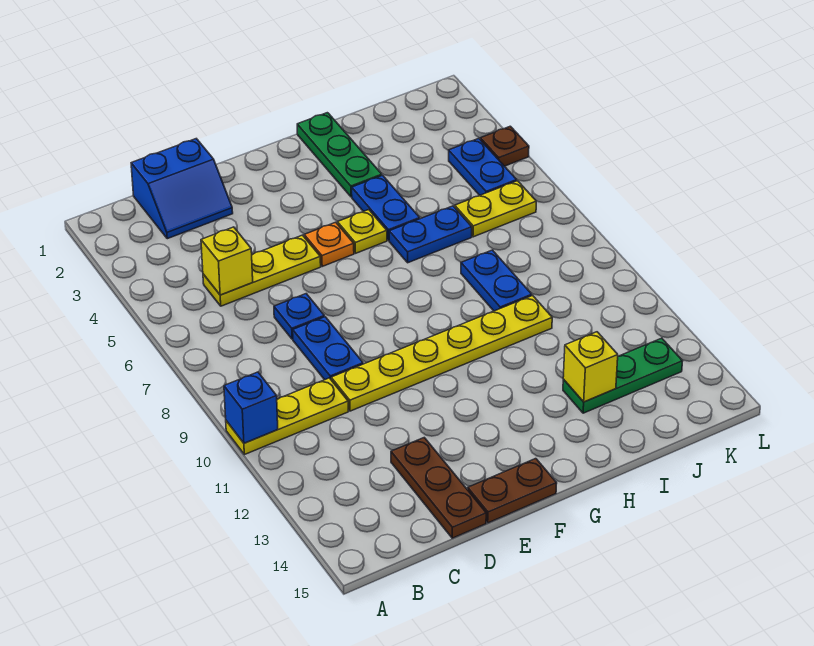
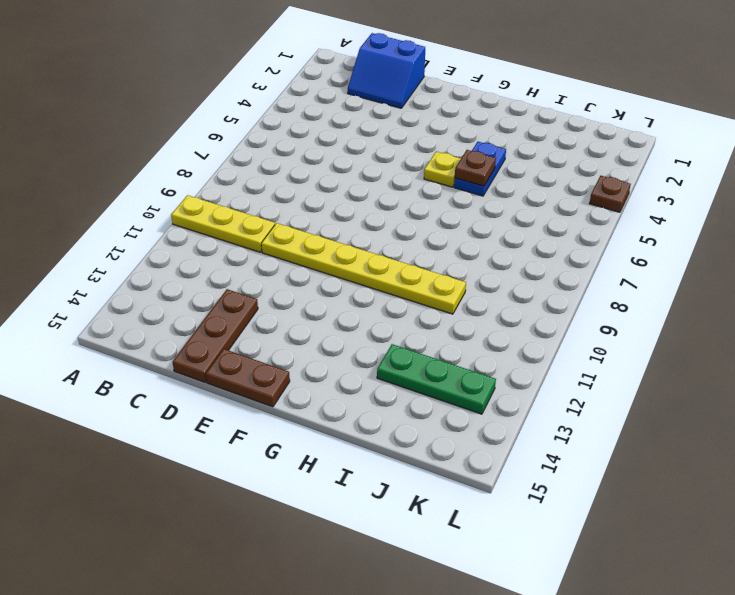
brown 1x1 plate [455,150,496,186] -> none
none -> yellow 1x3 plate [203,235,321,306]
none -> blue 1x1 plate [274,294,324,339]
none -> blue 1x2 plate [293,317,363,380]

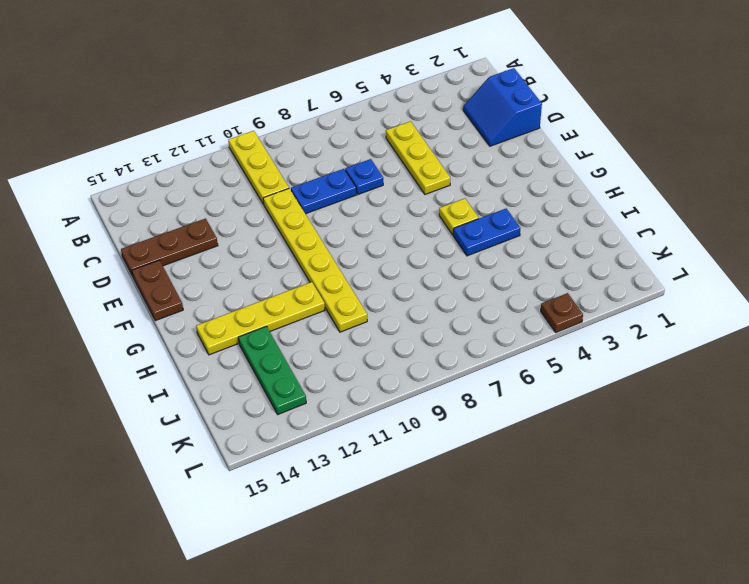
yellow 1x4 plate [196,282,325,355] -> none
none -> orange 1x1 plate [304,222,354,266]
none -> green 1x3 plate [297,113,382,197]
none -> blue 1x2 plate [389,206,472,263]

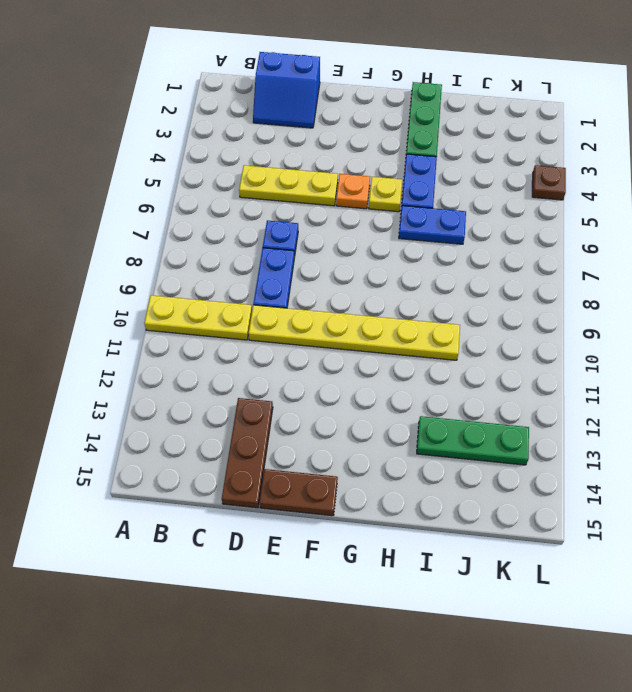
none -> blue 1x2 plate [461,250,532,311]
none -> yellow 1x2 plate [455,181,536,237]
none -> blue 1x2 plate [449,138,517,195]

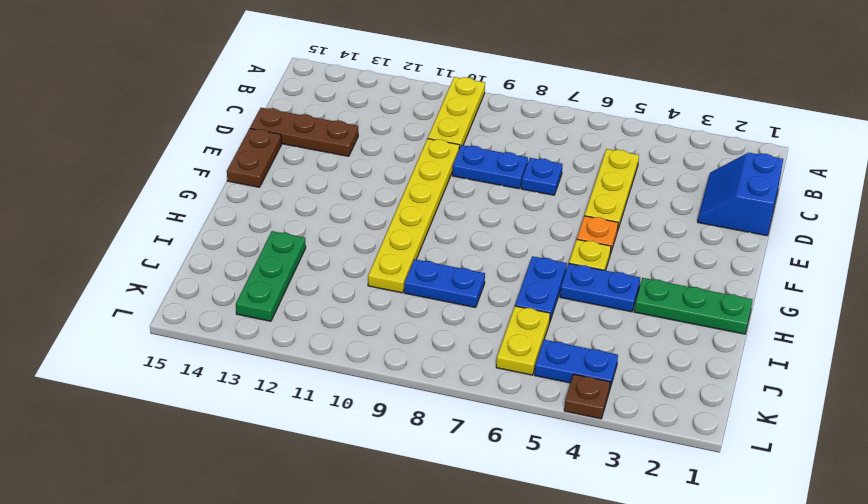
none -> blue 1x1 brick [224,372,278,443]
none -> yellow 1x1 brick [201,227,253,295]
none -> yellow 1x1 brick [563,332,618,402]

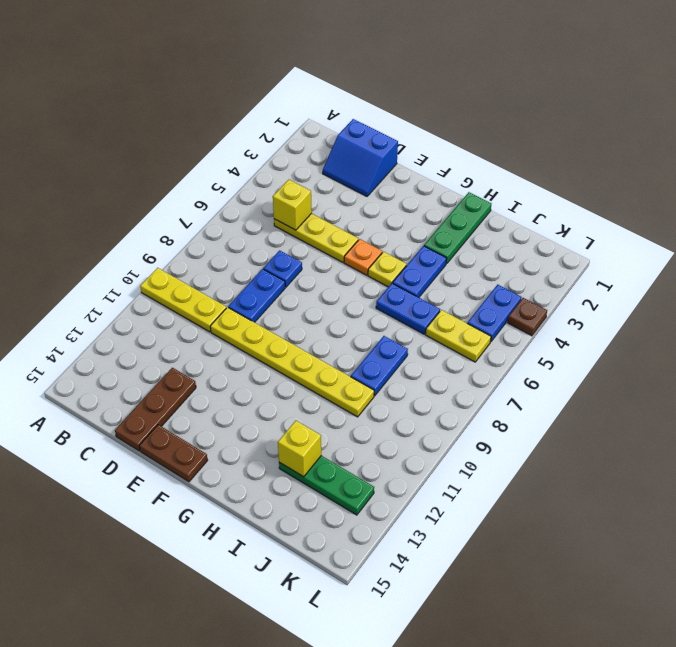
none -> blue 1x1 brick [224,372,278,443]

